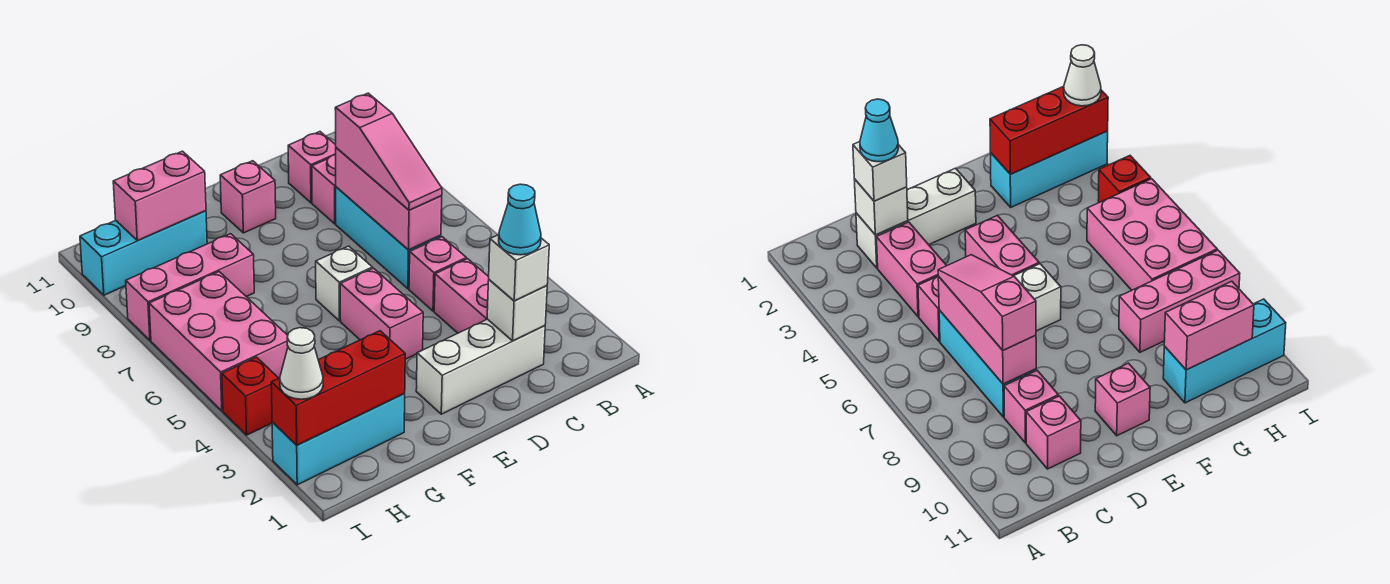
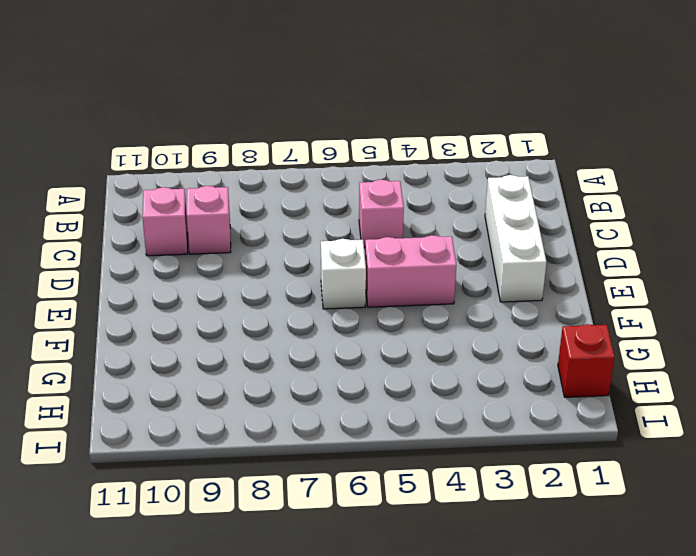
red 1x1 brick [558,324,615,397] -> red 1x1 brick moved to [222,357,278,435]
none -> pink 1x2 brick [434,259,489,333]
none -> cyan 1x3 brick [336,187,441,289]
none -> pink 1x1 brick [220,161,276,233]

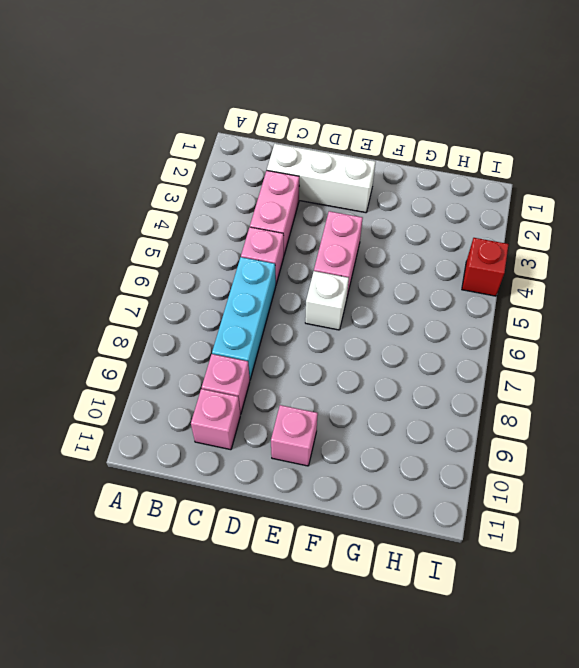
none -> cyan 1x3 brick [272,394,405,485]
none -> pink 1x3 brick [126,234,254,340]
none -> cyan 1x3 brick [80,211,207,295]

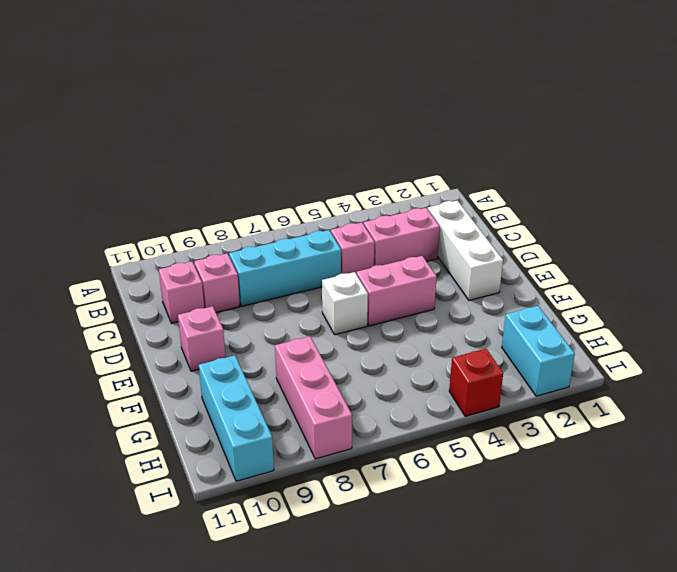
cyan 1x2 brick [502,306,575,396] -> cyan 1x3 brick [272,394,405,485]
none -> pink 2x3 brick [149,272,288,411]
none -> white 1x1 brick [487,280,547,341]
none -> pink 1x3 brick [336,148,442,250]

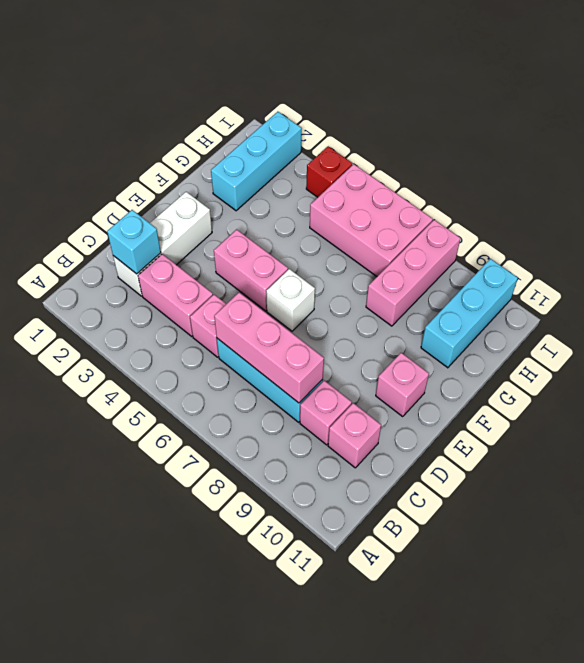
cyan 1x1 brick [107,210,161,274] -> white 1x1 brick [487,280,547,341]
none -> red 1x3 brick [271,331,405,445]
none -> pink 1x2 brick [113,151,206,241]
none -> white 1x1 brick [489,235,549,301]

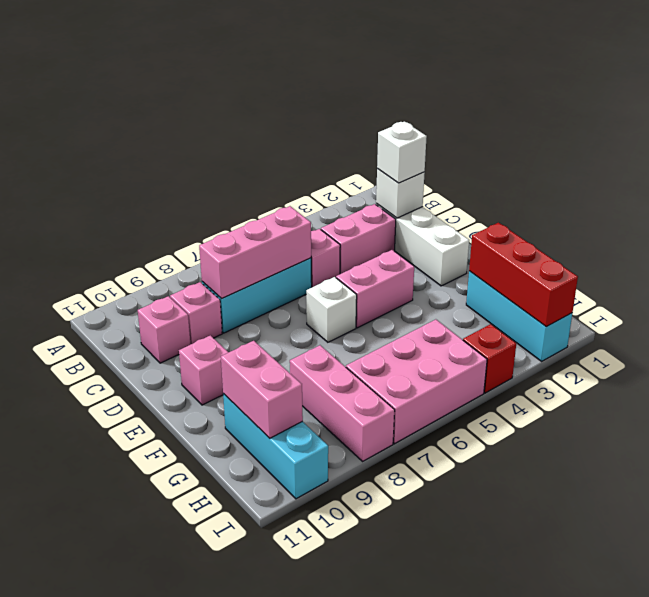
none -> pink 1x3 slope [335,93,442,210]
none -> white 1x1 cone [280,328,323,399]
none -> cyan 1x1 cone [499,184,541,255]

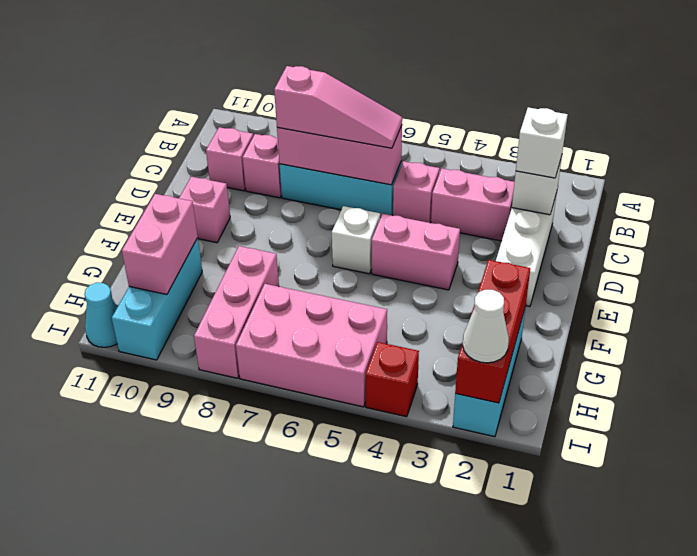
cyan 1x1 cone [84,283,117,347] -> cyan 1x1 cone moved to [499,184,541,255]

